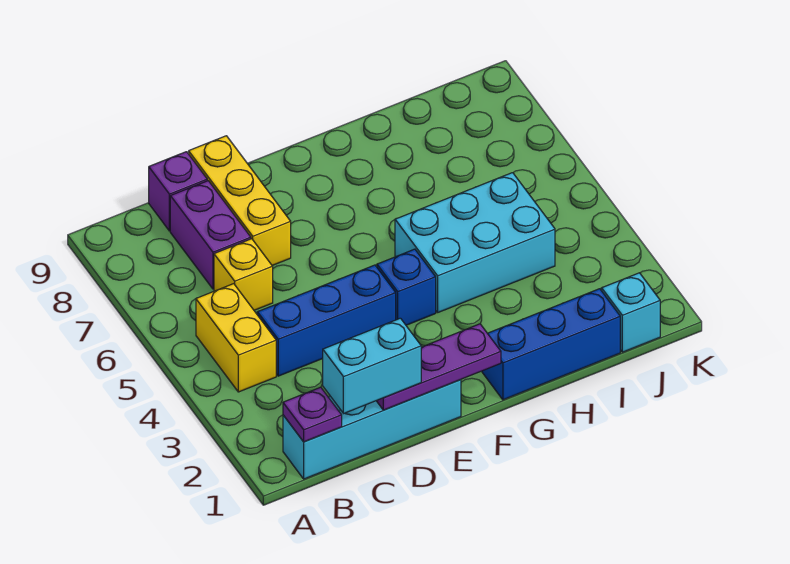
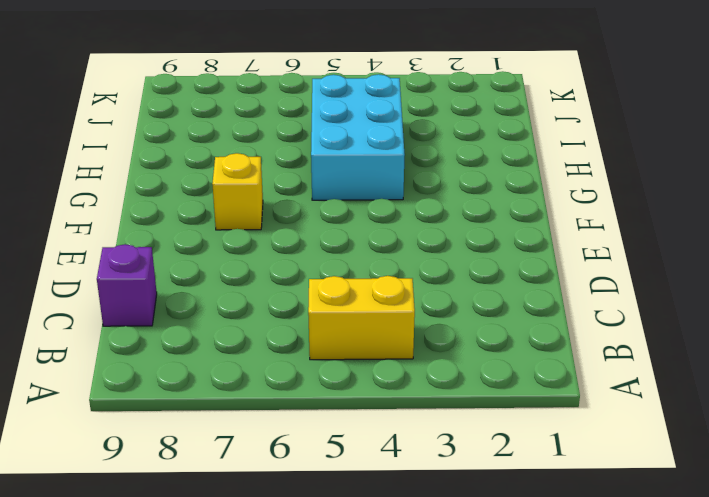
yellow 1x1 brick [212,153,263,230] -> yellow 1x1 brick moved to [214,239,273,310]
none -> cyan 1x4 brick [283,380,461,479]
none -> blue 1x3 brick [257,265,396,376]
none -> purple 1x2 brick [170,181,251,289]

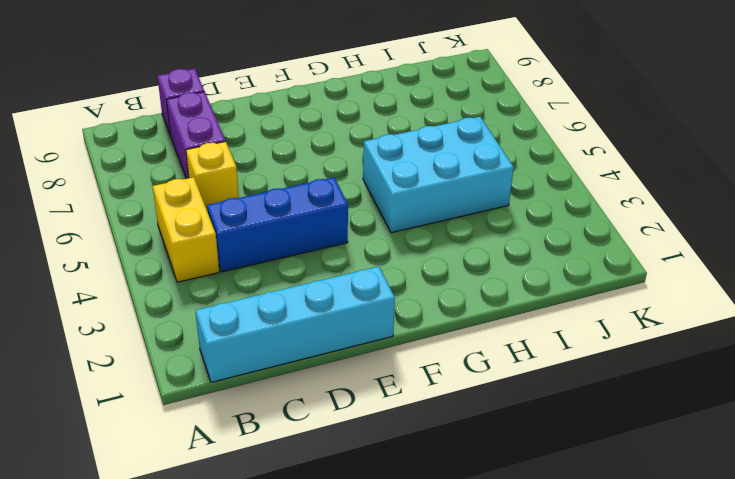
none -> yellow 1x3 brick [189,136,291,265]
none -> blue 1x1 brick [377,249,436,325]
none -> blue 1x3 brick [482,289,620,400]

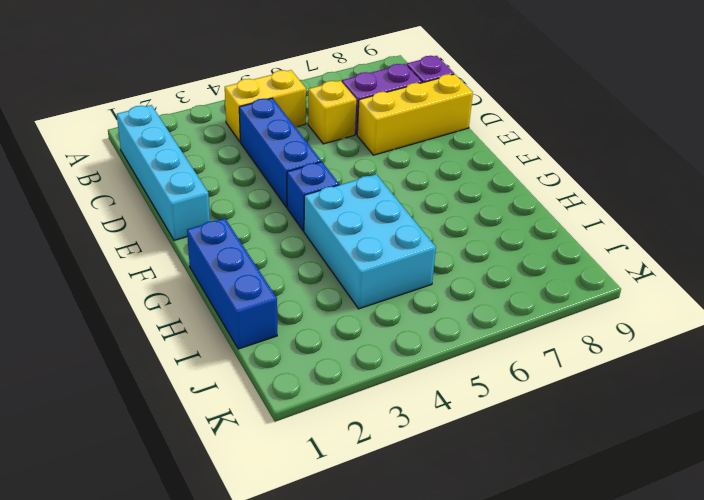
none -> cyan 1x1 brick [602,273,660,352]
none -> purple 1x1 plate [283,387,342,442]
none -> purple 1x3 plate [377,324,501,410]

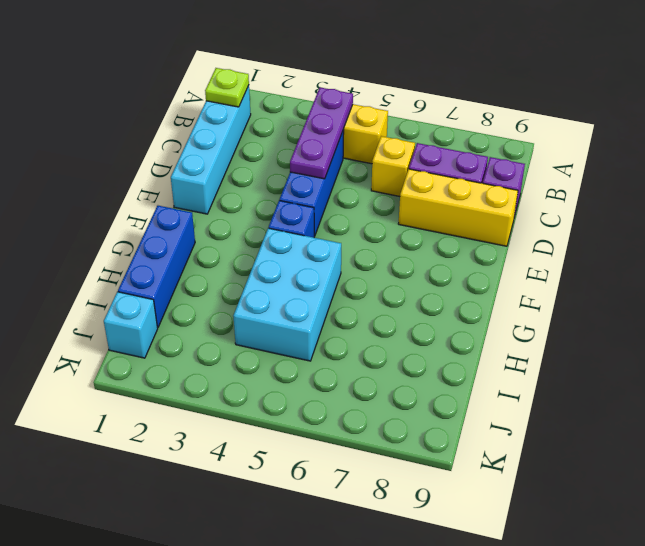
lime 1x1 plate [205,68,249,107] -> purple 1x1 plate [283,387,342,442]
purple 1x3 plate [290,88,353,179] -> purple 1x3 plate moved to [377,324,501,410]
none -> cyan 1x2 brick [323,318,421,414]

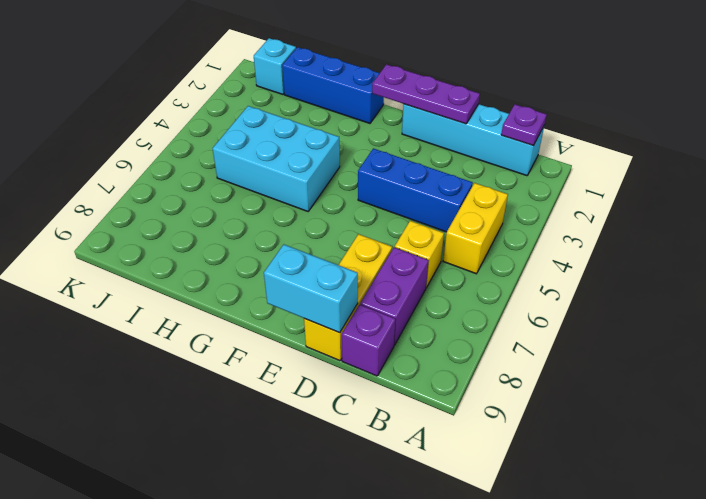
cyan 1x2 brick [264,245,358,333] -> cyan 1x2 brick moved to [323,318,421,414]
none -> blue 1x1 brick [377,249,436,325]

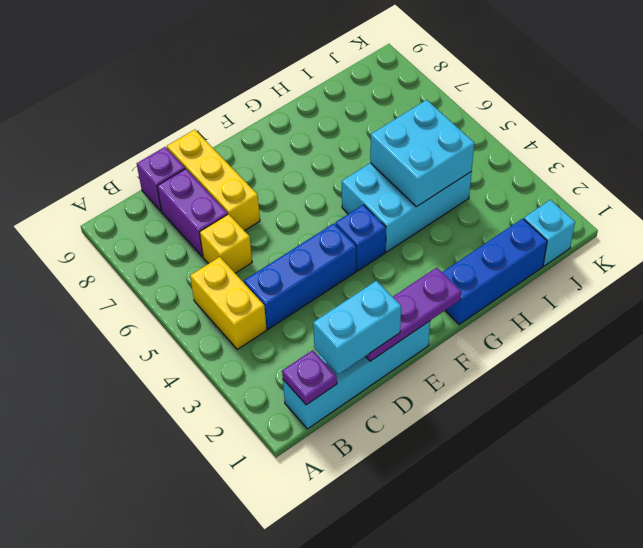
cyan 2x2 brick [370,100,474,207] -> none

